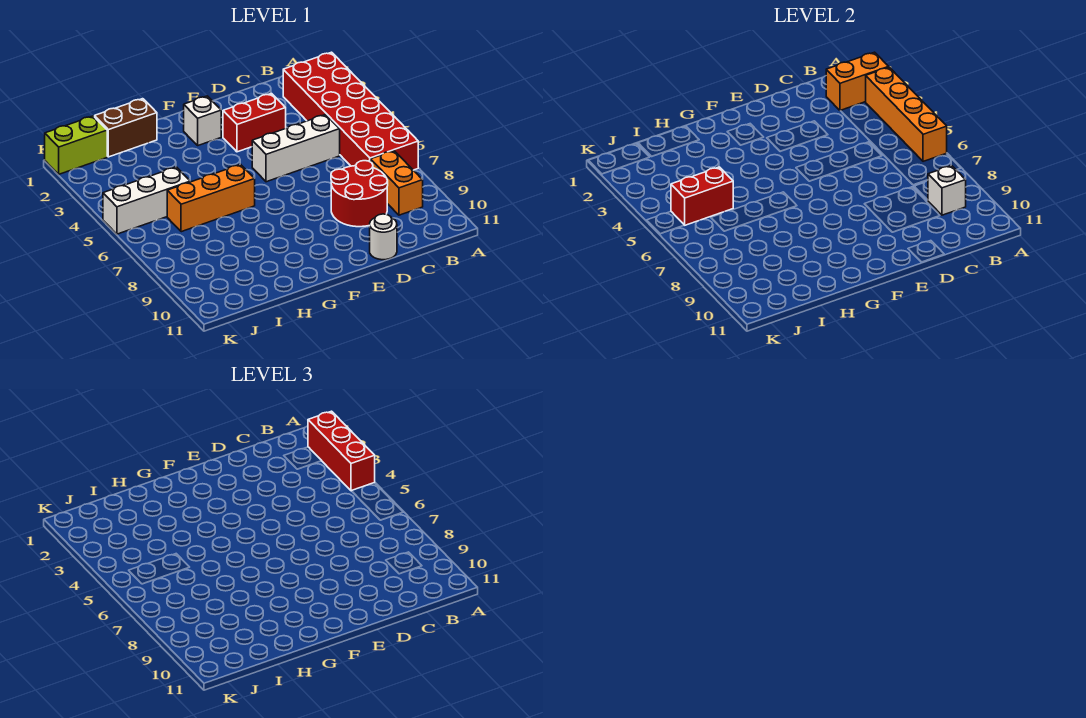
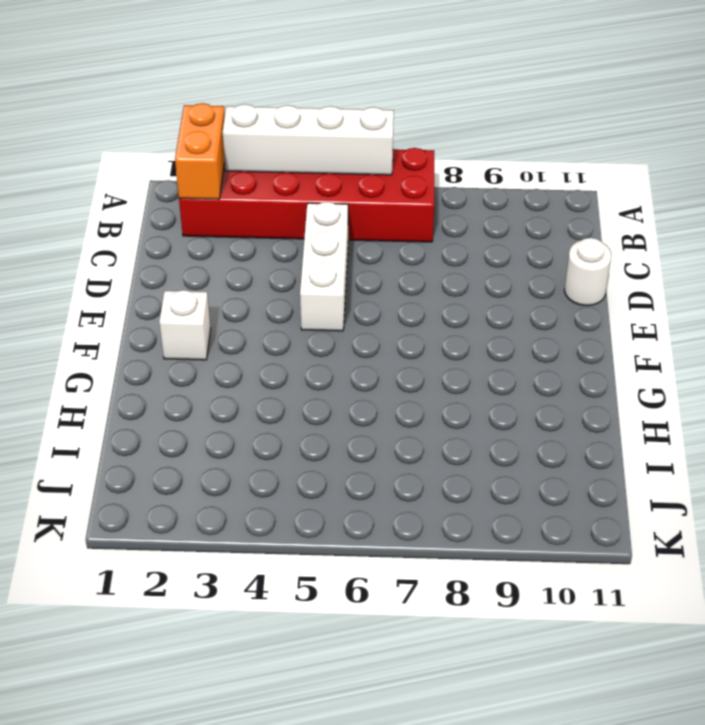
white 1x4 brick [223,104,394,175] -> orange 1x4 brick [866,67,947,161]
none -> orange 1x2 brick [371,151,423,215]
none -> red 2x2 round brick [331,161,388,227]
none -> red 1x2 brick [223,94,286,152]

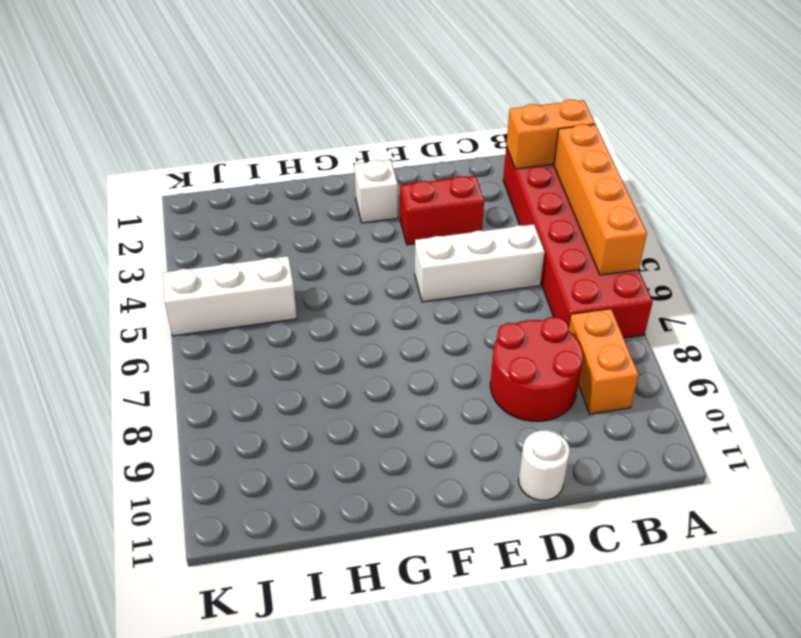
none -> orange 1x3 brick [167,164,255,232]
none -> brown 1x2 brick [95,99,157,157]
none -> lime 1x2 brick [45,116,107,174]

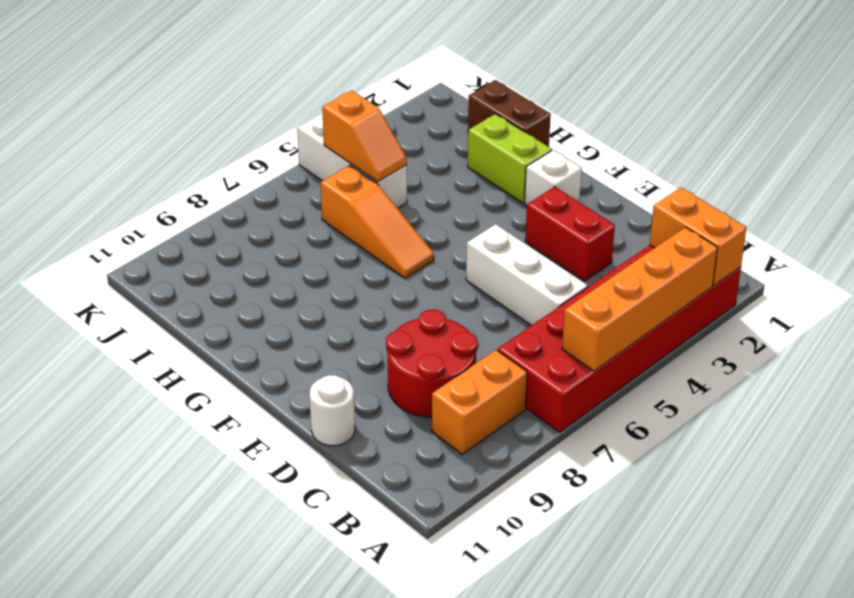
lime 1x2 brick [468,114,552,203] -> lime 1x2 brick moved to [45,116,107,174]
orange 1x3 slope [321,165,434,278] -> orange 1x3 brick [167,164,255,232]
orange 1x2 slope [322,90,407,182] -> red 1x2 brick [671,167,733,225]
none -> white 1x1 brick [928,166,966,215]
none -> red 1x3 brick [308,411,375,491]

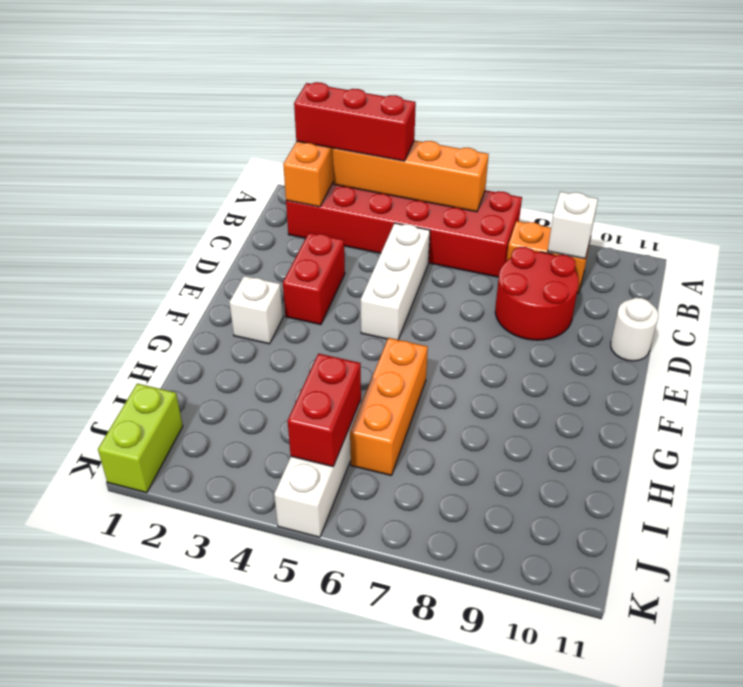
none -> brown 1x2 brick [95,99,157,157]

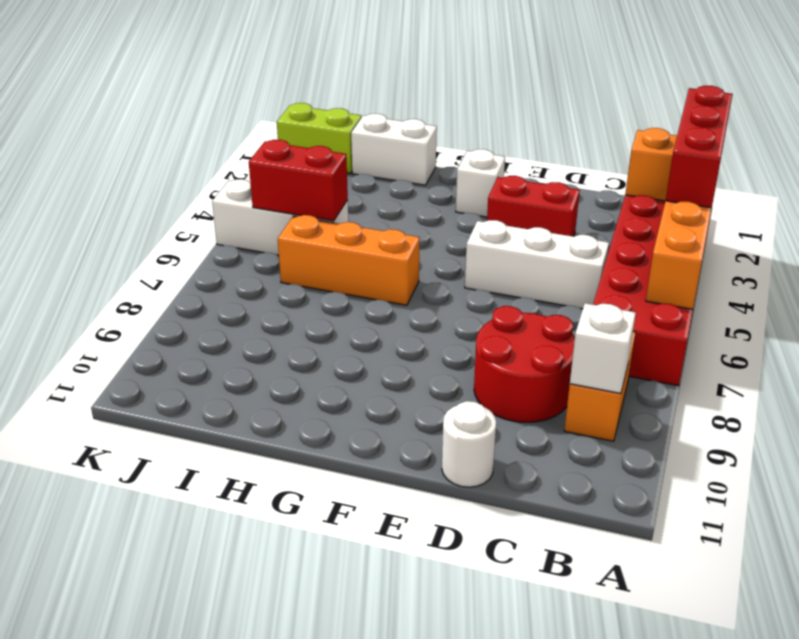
white 1x2 brick [351,114,437,185] -> brown 1x2 brick [95,99,157,157]

